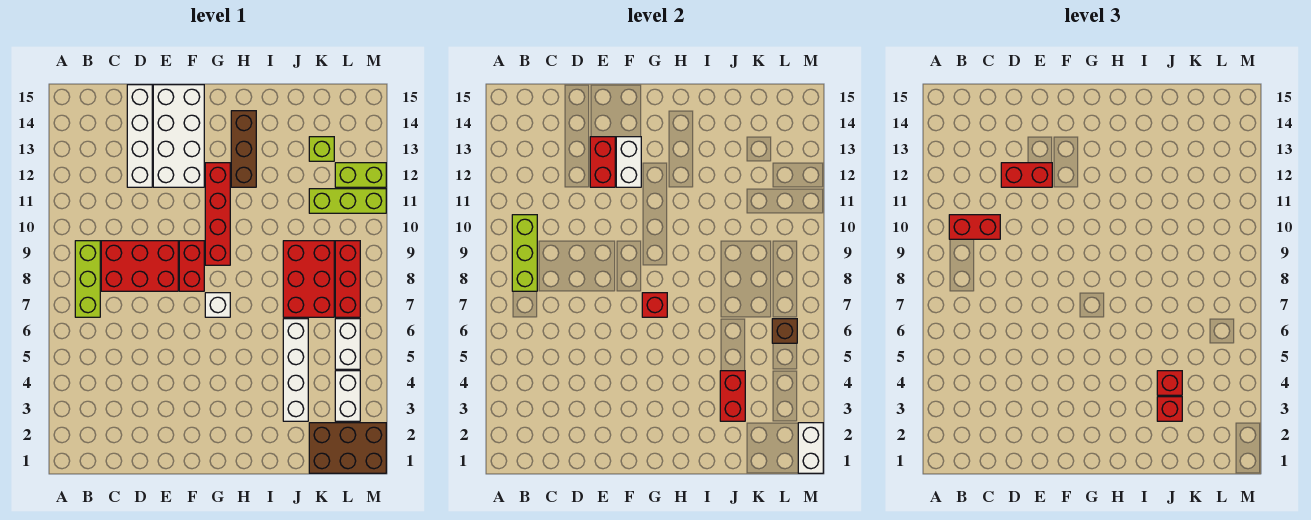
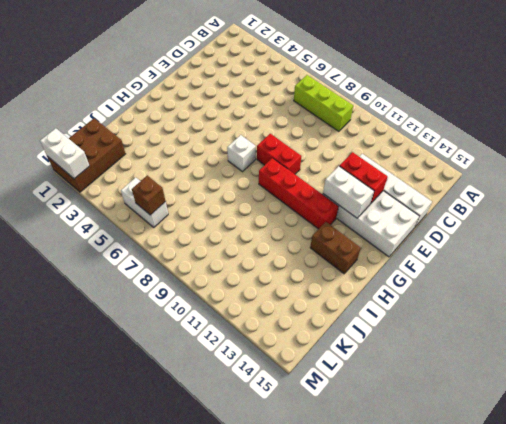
brown 1x2 brick [310,222,361,274] -> brown 1x3 brick [231,111,256,187]
none -> red 2x3 brick [101,241,178,291]
none -> white 1x4 brick [283,319,308,421]
none -> red 2x3 brick [283,241,334,317]

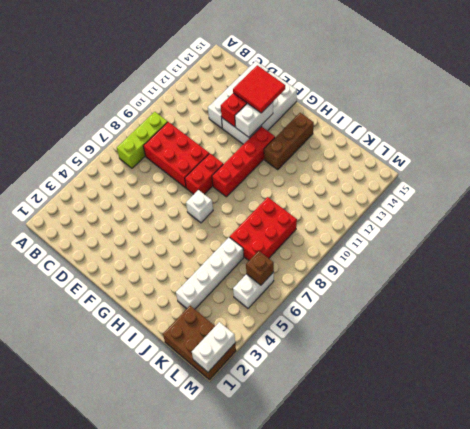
red 2x2 tile [233,65,285,113] -> none
none -> lime 1x3 brick [309,189,386,213]
none -> lime 1x1 brick [309,137,334,161]
none -> white 1x2 brick [335,371,360,421]

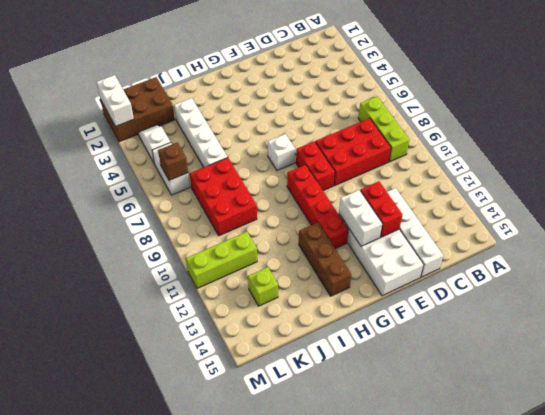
white 1x2 slope [138,125,171,163] -> white 1x2 brick [335,371,360,421]
none -> red 1x3 brick [335,241,360,317]
none -> lime 1x2 brick [335,163,386,187]
none -> lime 1x3 brick [512,215,537,291]

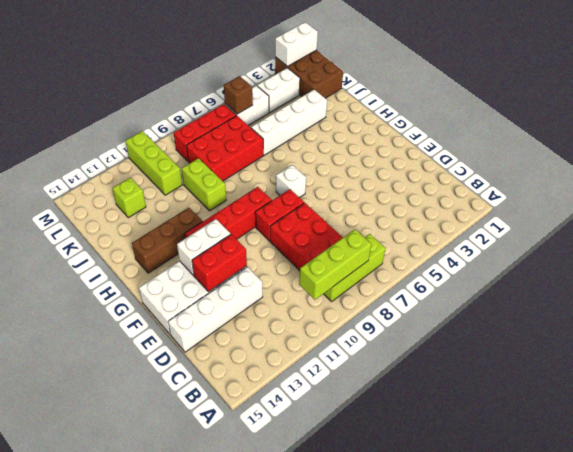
lime 1x2 brick [182,158,226,211] -> lime 1x2 brick moved to [335,163,386,187]
none -> red 1x1 brick [642,293,667,317]
none -> red 1x2 brick [720,371,745,421]
none -> red 1x2 brick [949,215,1000,239]

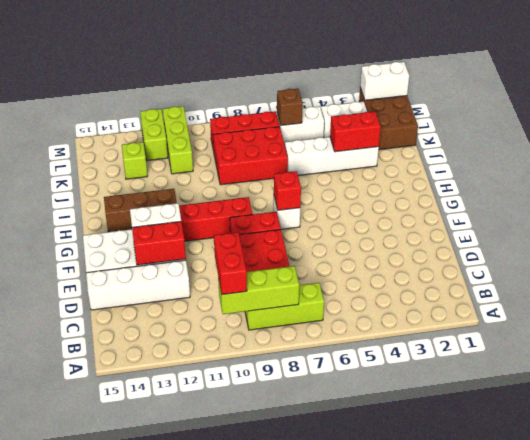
none -> red 1x2 brick [1001,163,1052,187]
none -> red 1x1 brick [1157,397,1182,421]
none -> red 1x1 brick [1157,371,1182,395]

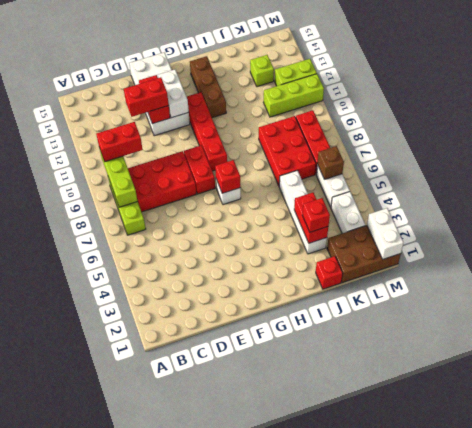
red 1x1 brick [316,256,343,289] -> red 1x1 brick moved to [1157,371,1182,395]
none -> white 1x4 brick [127,85,152,187]

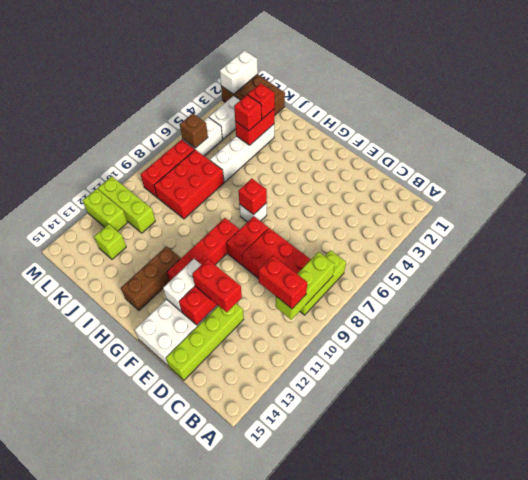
lime 1x4 brick [166,304,244,380] -> white 1x4 brick [127,85,152,187]

